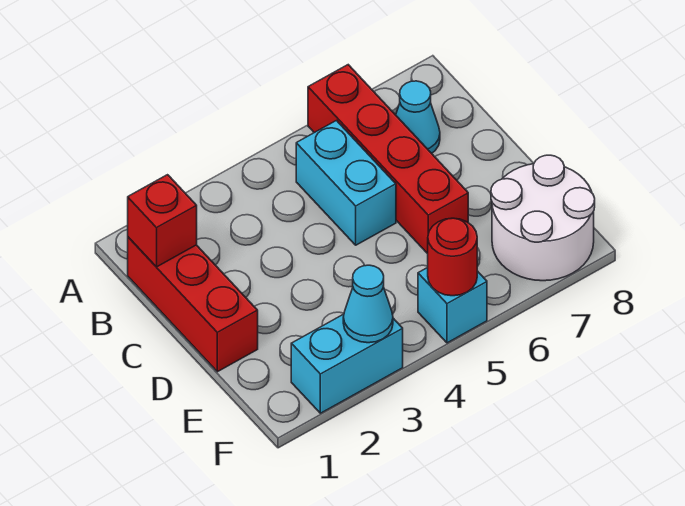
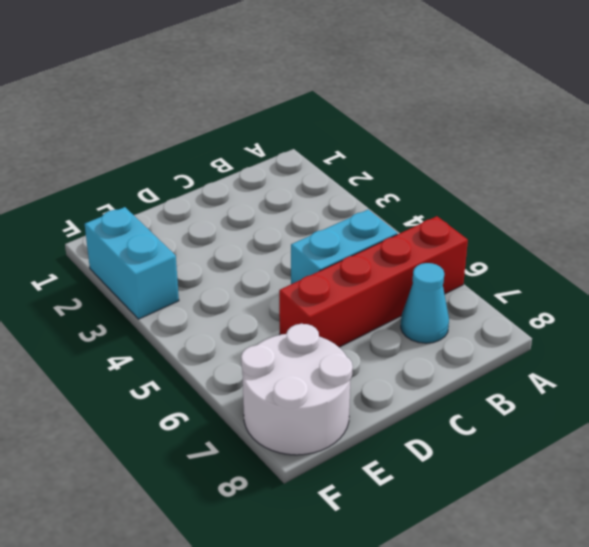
none -> red 1x3 brick [128,237,258,372]
none -> cyan 1x1 brick [418,268,487,343]

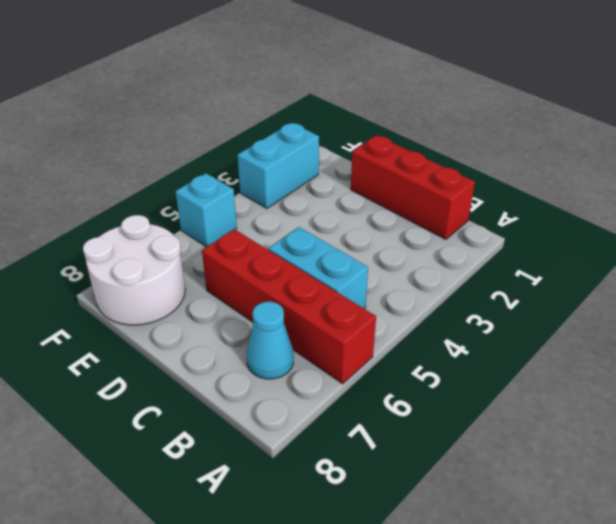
none -> red 1x1 brick [128,175,197,267]
none -> cyan 1x1 cone [343,265,393,343]

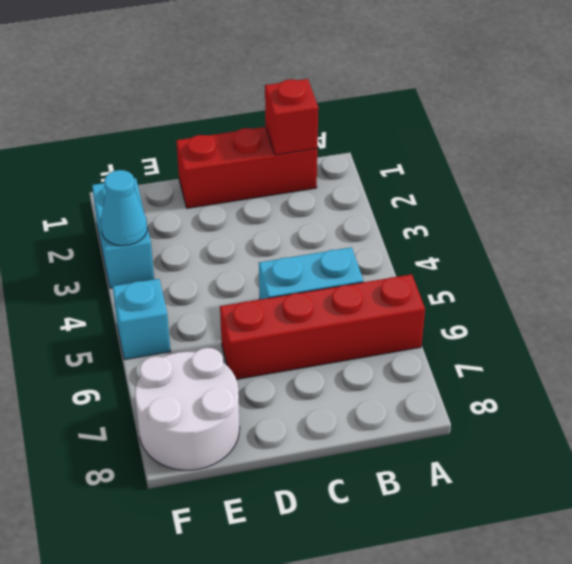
none -> cyan 1x1 cone [396,81,440,153]
none -> red 1x1 round brick [428,218,477,296]

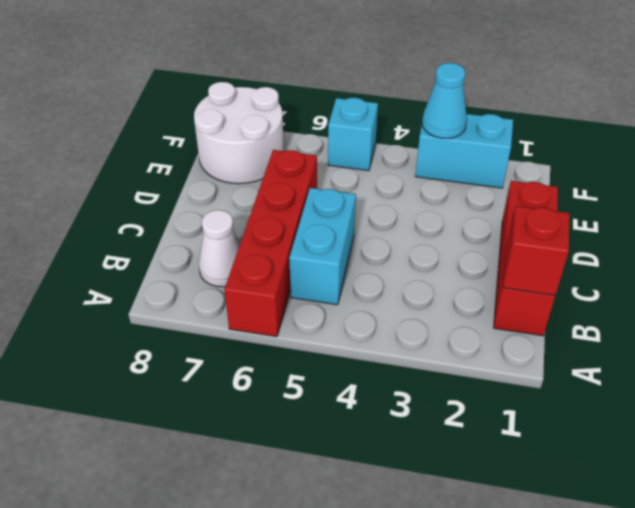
white 1x1 cone [199,210,240,287] -> cyan 1x1 cone [396,81,440,153]
none -> red 1x1 round brick [428,218,477,296]

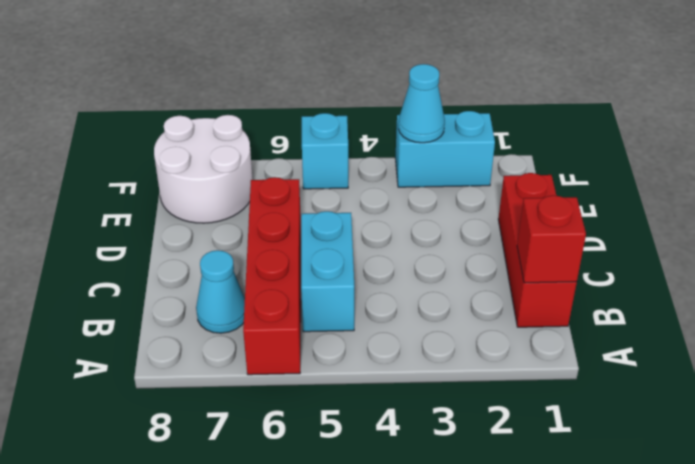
none -> red 1x1 round brick [428,218,477,296]

